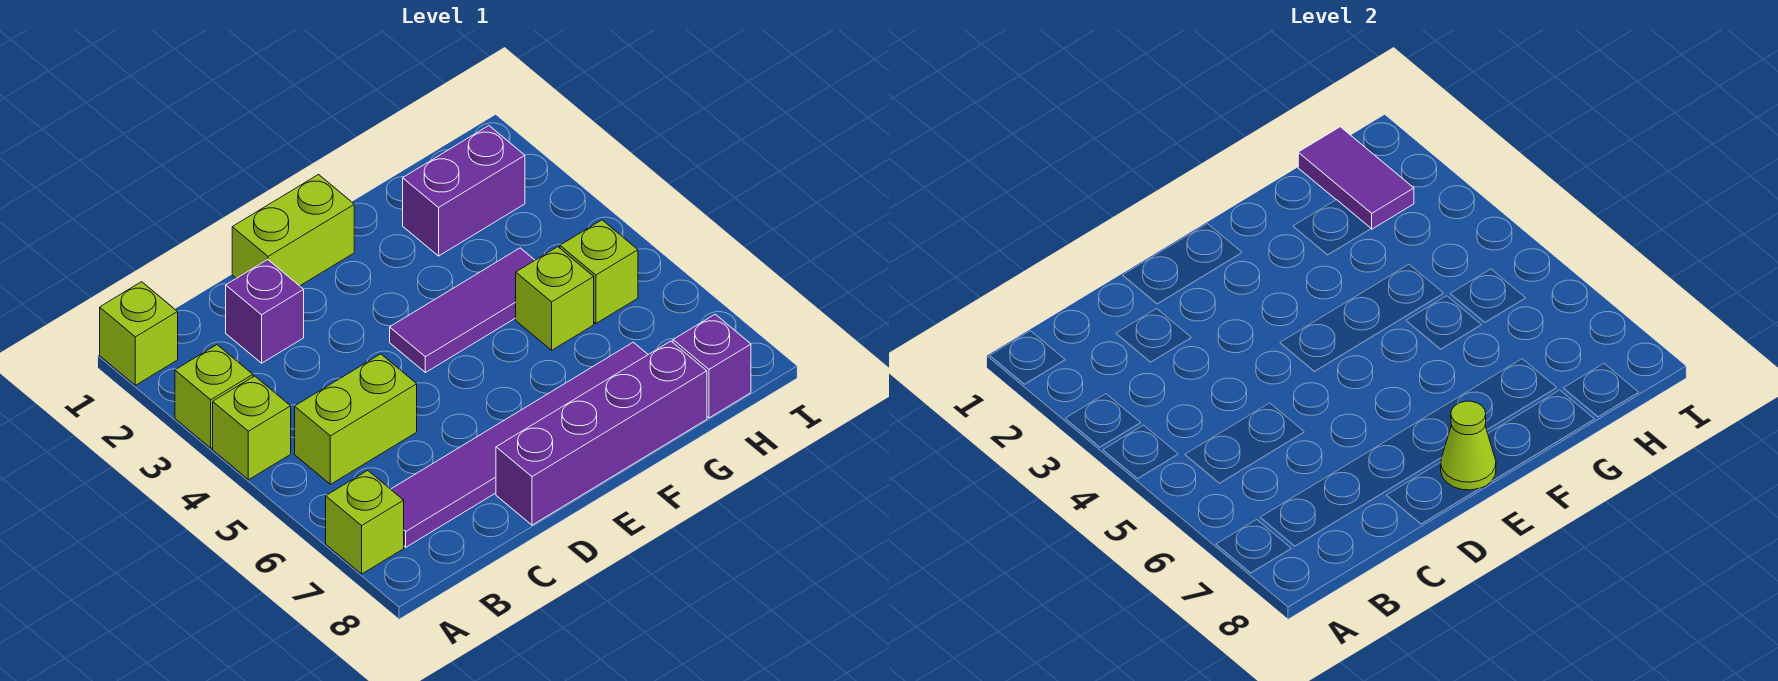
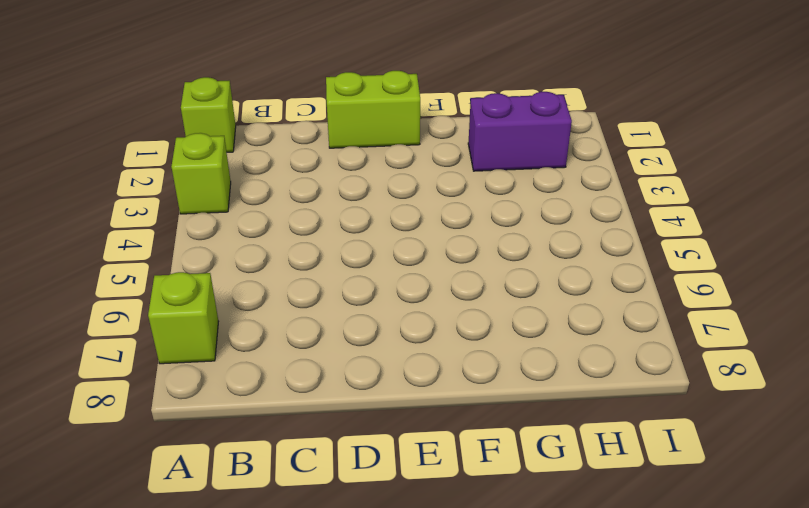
none -> lime 1x1 brick [213,376,291,480]
none -> lime 1x2 brick [295,354,417,484]
none -> purple 1x6 tile [391,342,648,547]

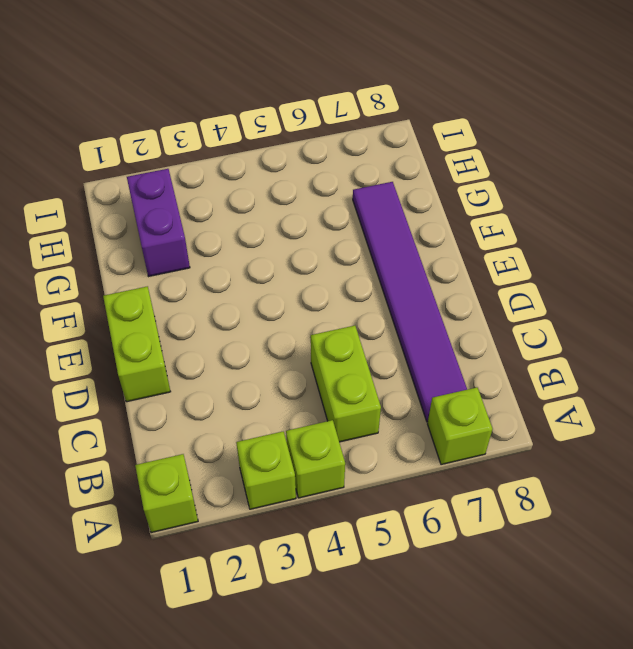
none -> purple 1x1 brick [226,260,304,363]
none -> purple 1x4 brick [496,341,707,525]
none -> purple 1x3 tile [390,248,535,373]

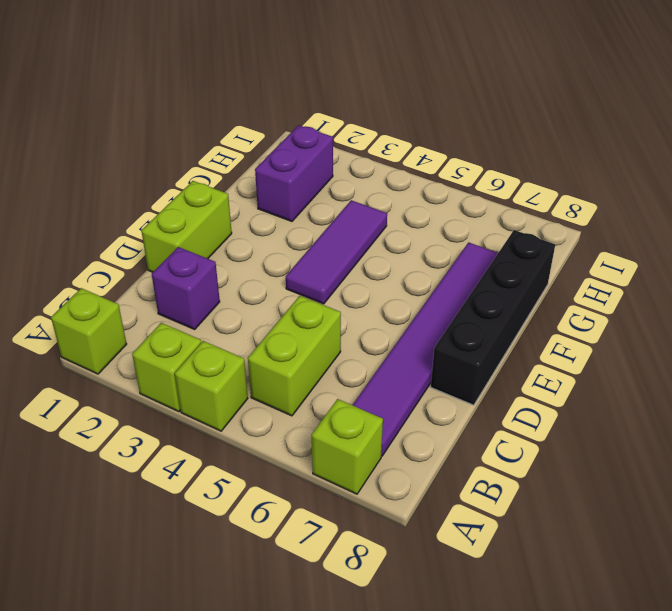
black 1x4 brick [431,230,555,405] -> purple 1x4 brick [496,341,707,525]
none -> lime 1x1 brick [516,247,594,350]
none -> lime 1x1 brick [560,220,638,323]
none -> purple 1x1 brick [673,314,751,418]

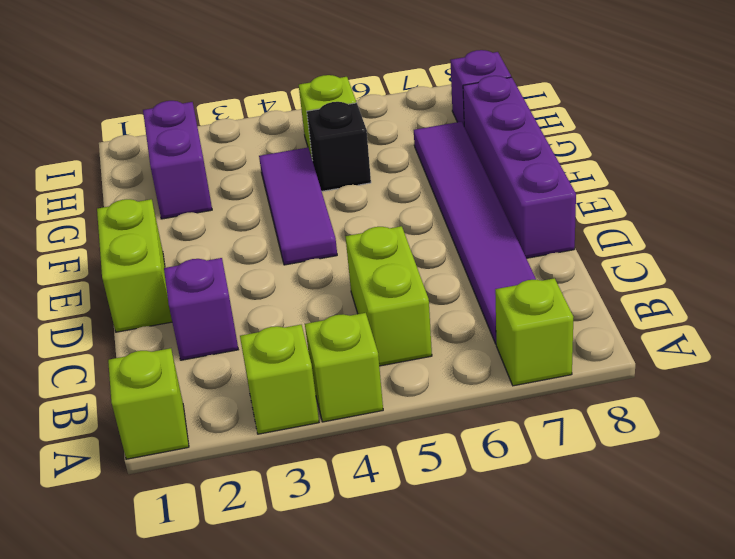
black 1x1 brick [307,102,371,191] -> lime 1x1 brick [516,247,594,350]
none -> lime 1x1 cone [1441,401,1496,490]
none -> purple 1x2 tile [1298,127,1414,229]

